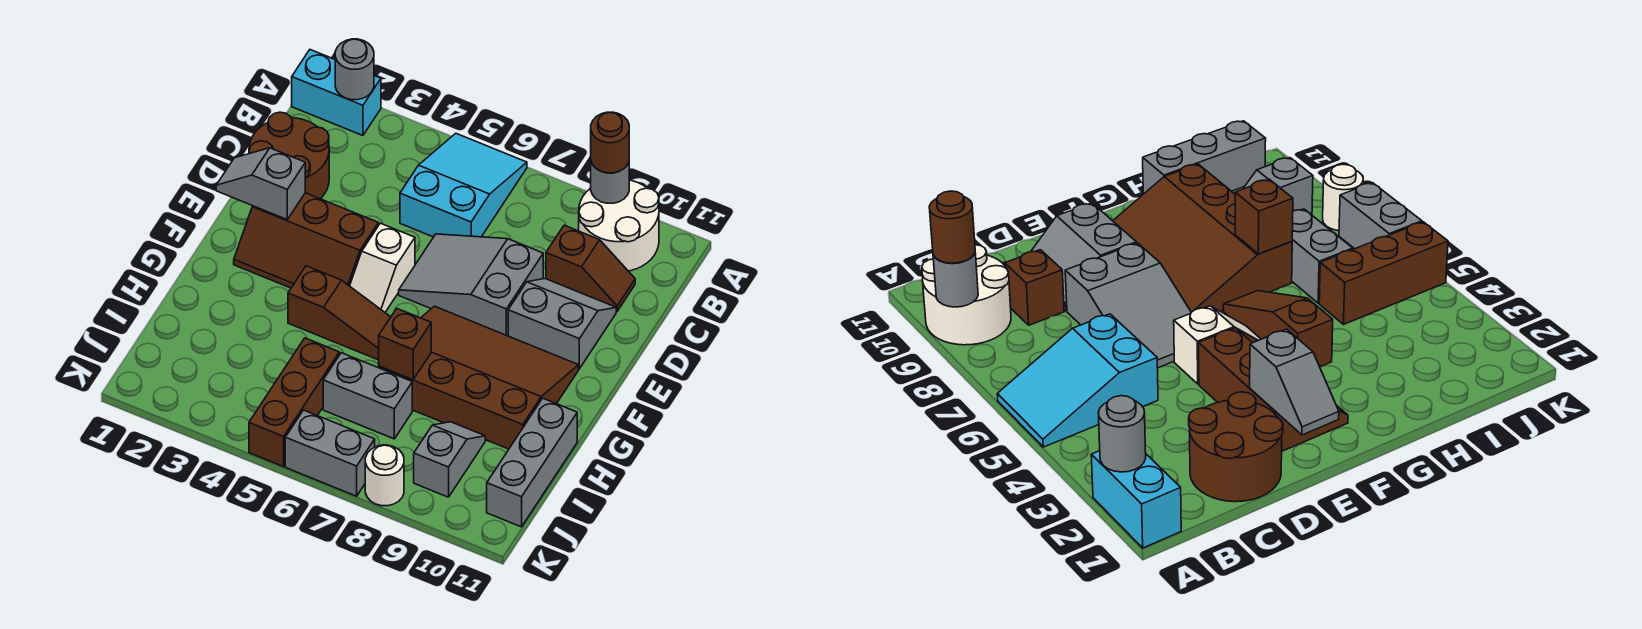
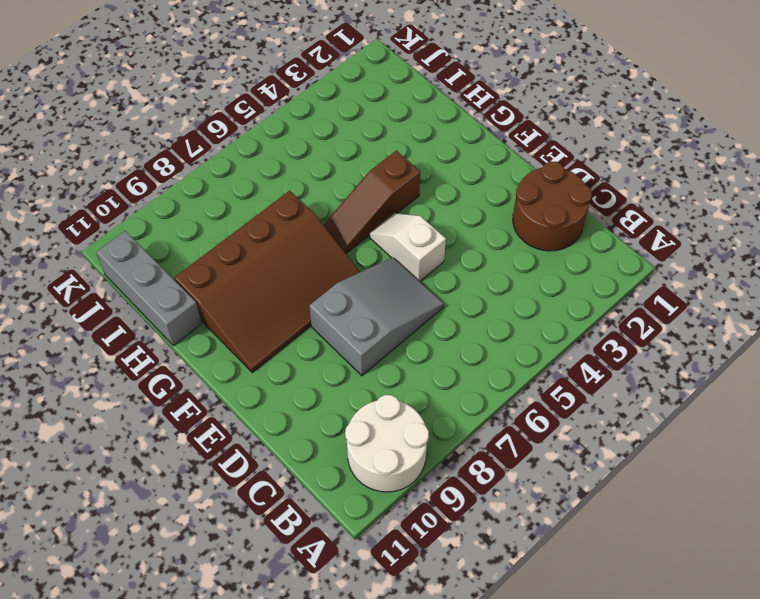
none -> cyan 1x2 brick [292,50,381,136]
none -> cyan 2x3 slope [400,133,527,237]
none -> brown 1x2 slope [546,225,635,311]

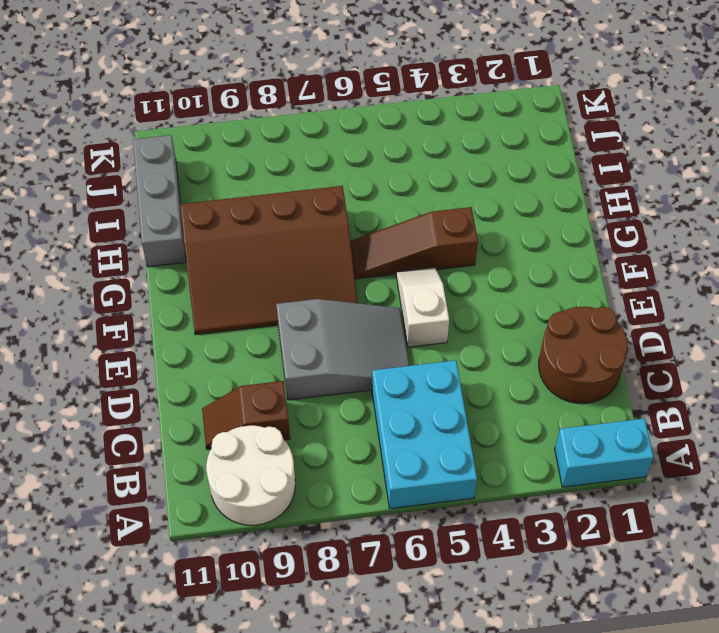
cyan 2x3 brick [372,360,477,509] -> cyan 2x3 slope [400,133,527,237]
none -> grey 2x2 slope [508,279,616,369]
none -> brown 2x3 slope [234,193,378,288]
none -> brown 1x3 brick [249,338,339,467]

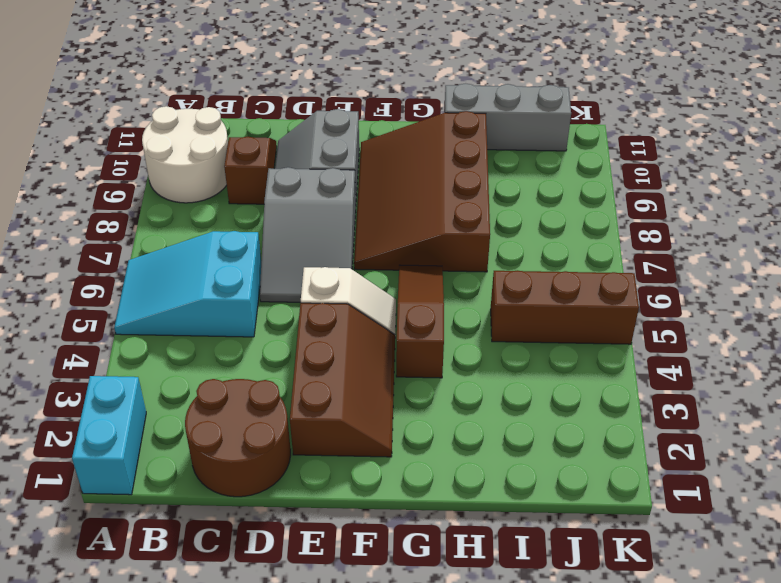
none -> grey 1x2 brick [323,353,412,439]
none -> grey 1x2 slope [414,422,485,497]
none -> grey 1x2 brick [285,410,375,496]

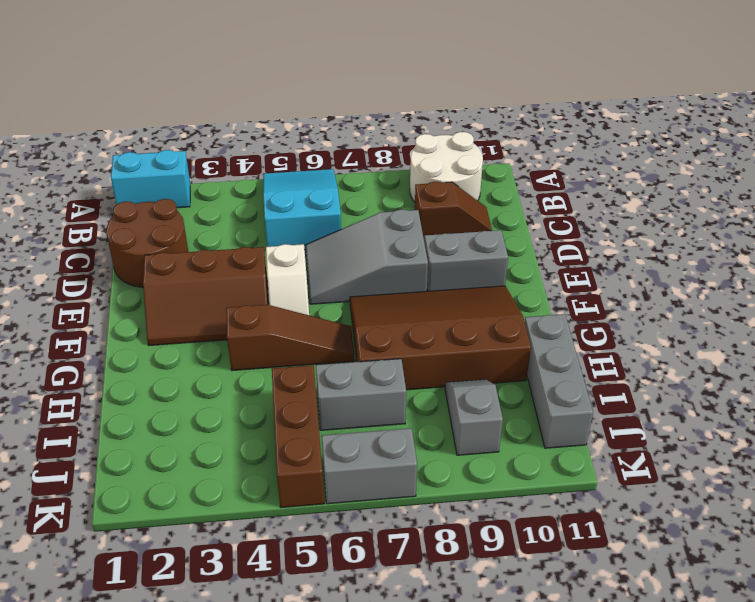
none -> white 1x1 round brick [365,445,404,506]
none -> grey 1x1 round brick [335,39,374,100]
none -> grey 1x1 round brick [591,162,629,203]

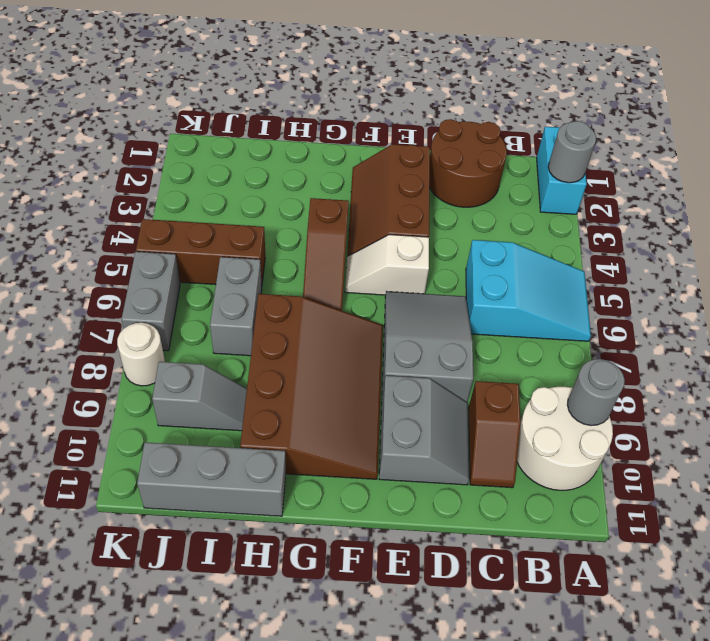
none -> grey 1x2 slope [216,148,305,219]
none -> brown 1x1 brick [379,309,431,380]
none -> brown 1x1 round brick [591,112,629,173]

